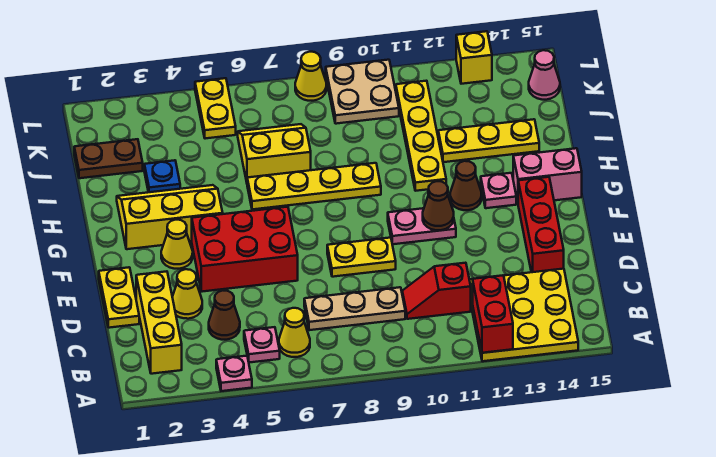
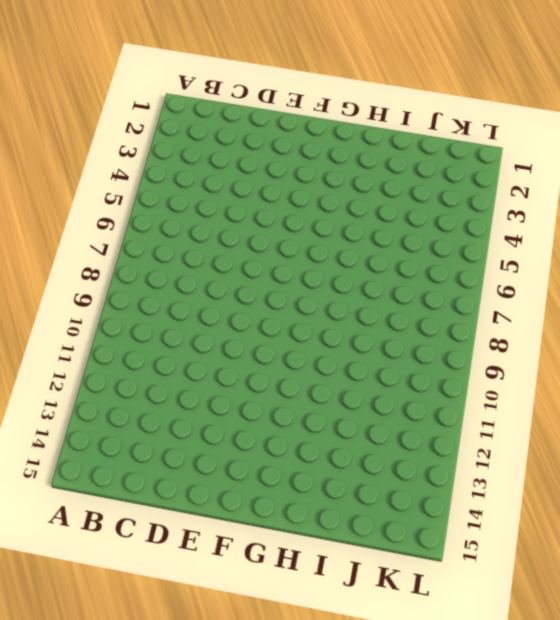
none -> pink 1x1 plate [216,356,252,391]
none -> yellow 3x3 plate [469,269,578,361]
none -> yellow 1x3 brick [136,271,182,374]
none -> pink 1x1 plate [244,327,280,363]

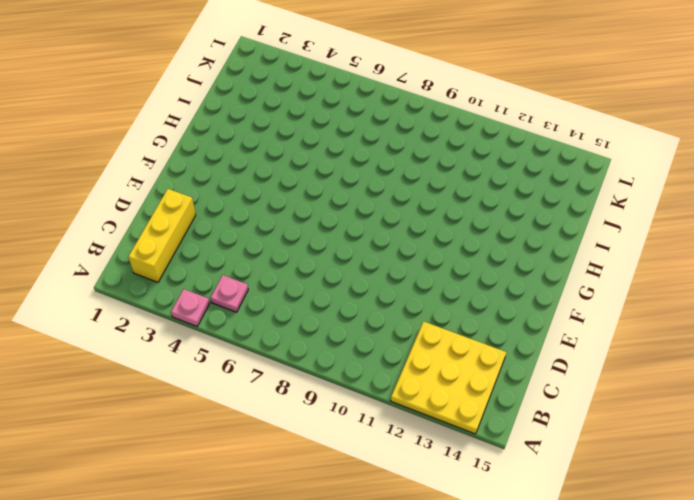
none -> yellow 1x1 cone [279,308,310,357]
none -> brown 1x1 cone [209,291,240,340]
none -> tan 1x3 plate [304,287,405,330]
none -> red 1x2 slope [402,263,471,319]

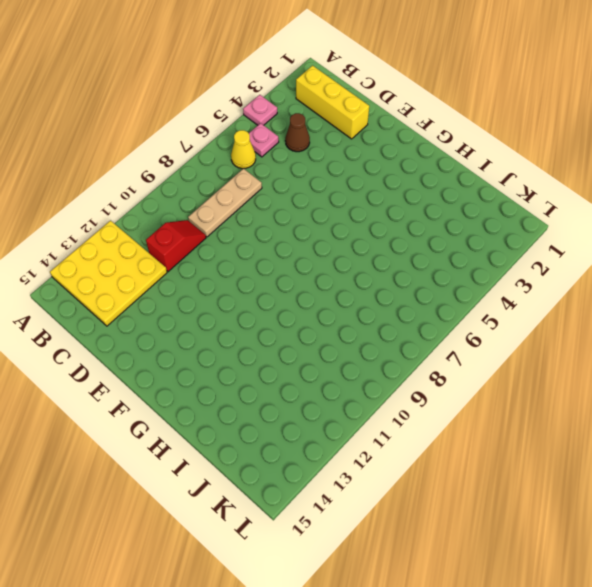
none -> yellow 1x2 plate [99,267,139,328]
none -> yellow 1x1 cone [172,269,202,319]
none -> red 1x3 brick [518,177,564,272]
none -> red 2x3 brick [192,207,298,292]

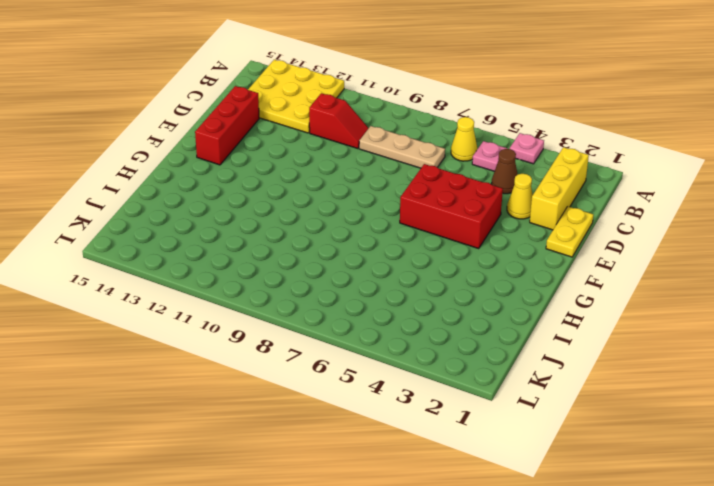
none -> yellow 1x2 plate [327,238,396,277]
none -> yellow 1x1 cone [161,220,193,269]
none -> pink 1x2 plate [388,208,456,244]
none -> yellow 2x3 slope [117,185,223,249]

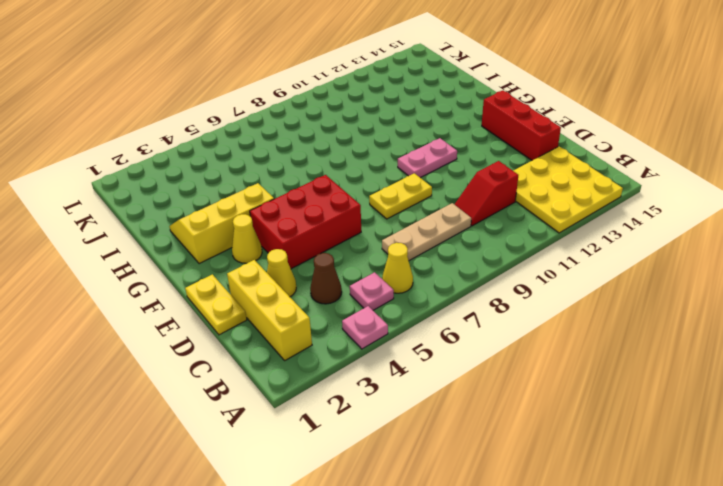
none -> brown 1x1 cone [450,161,481,210]
none -> pink 1x1 plate [481,173,516,208]
none -> pink 1x2 brick [513,148,582,202]
none -> yellow 1x4 plate [247,163,381,209]

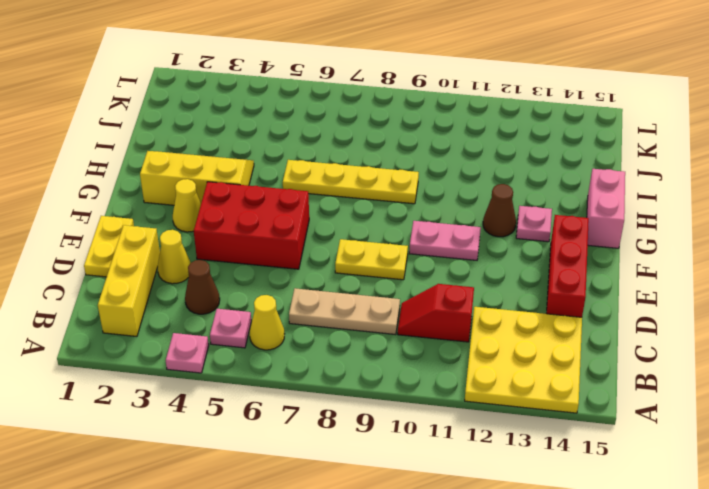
pink 1x2 brick [587,169,625,248] -> pink 1x2 brick turned to [513,148,582,202]
none -> yellow 1x4 plate [396,81,446,191]
none -> blue 1x1 plate [144,160,180,192]
none -> yellow 2x2 slope [238,124,311,182]
none -> yellow 1x3 plate [438,119,539,162]

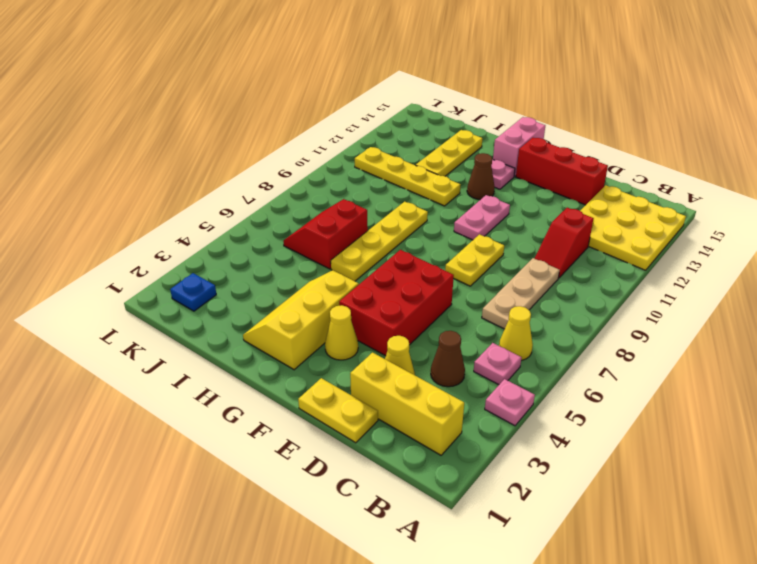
red 2x2 slope [283,199,368,269] -> yellow 2x2 slope [238,124,311,182]
blue 1x1 plate [170,273,216,311] -> blue 1x1 plate moved to [144,160,180,192]
none -> brown 1x2 plate [74,139,143,178]
none -> yellow 1x2 plate [195,78,236,139]
none -> tan 2x2 plate [326,60,399,124]
none -> pink 1x1 cone [529,50,560,100]

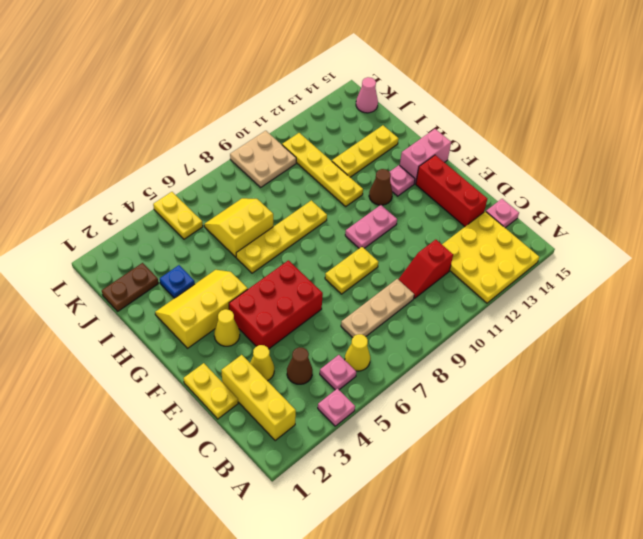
pink 1x1 plate [486,199,519,228] -> none
none -> yellow 1x1 cone [295,52,326,101]
none -> yellow 1x1 brick [456,31,492,84]
none -> red 1x2 brick [473,275,513,353]
none -> brown 1x1 cone [423,181,454,230]

